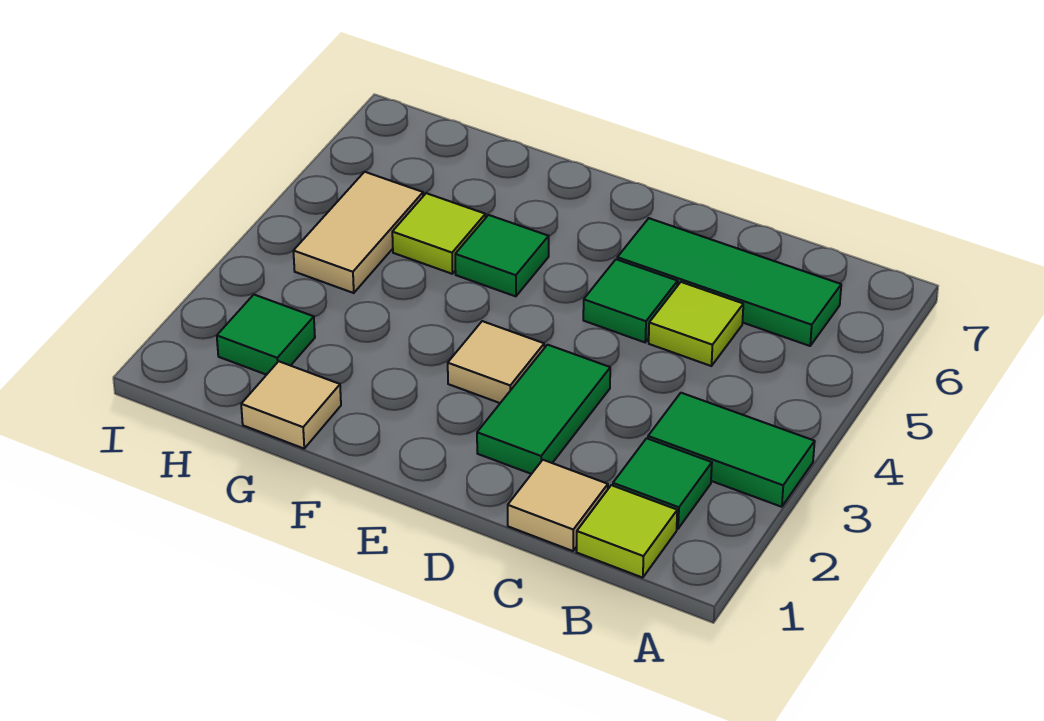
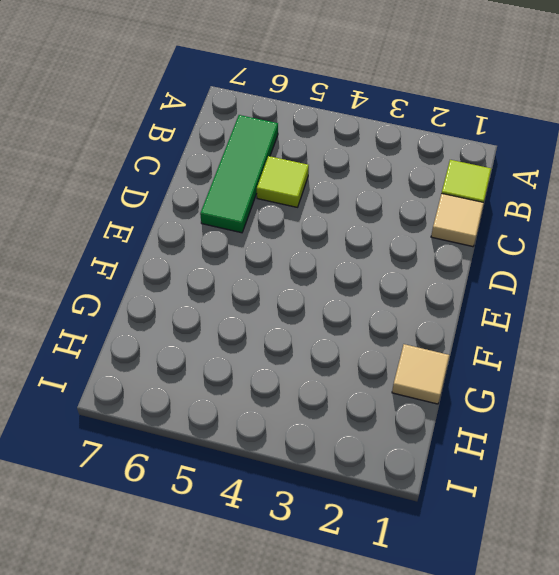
none -> green 1x2 tile [648,393,815,507]
none -> green 1x1 tile [613,438,712,529]
none -> green 1x2 tile [477,345,610,474]

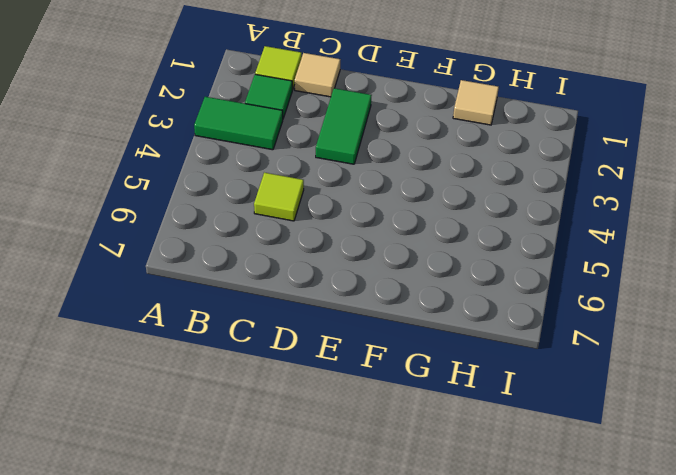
none -> green 1x3 tile [617,218,841,346]
none -> green 1x1 tile [583,259,678,342]
none -> tan 1x1 tile [448,321,544,403]

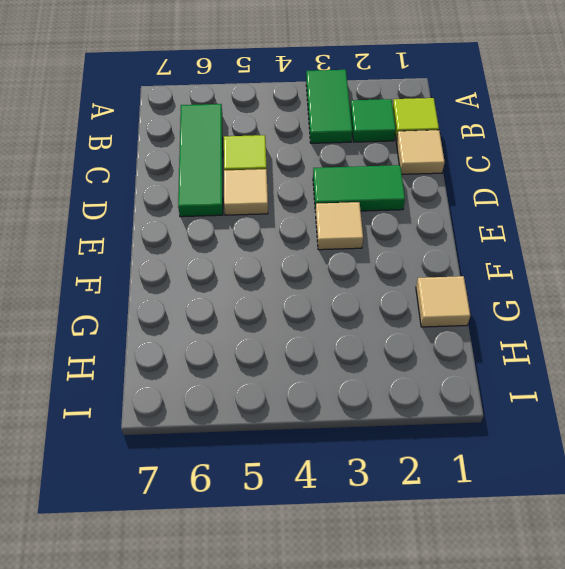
tan 1x1 tile [224,169,268,215] -> green 1x1 tile [583,259,678,342]
none -> green 1x1 tile [455,215,549,296]
none -> lime 1x1 tile [392,193,485,274]
none -> green 1x1 tile [217,295,315,375]

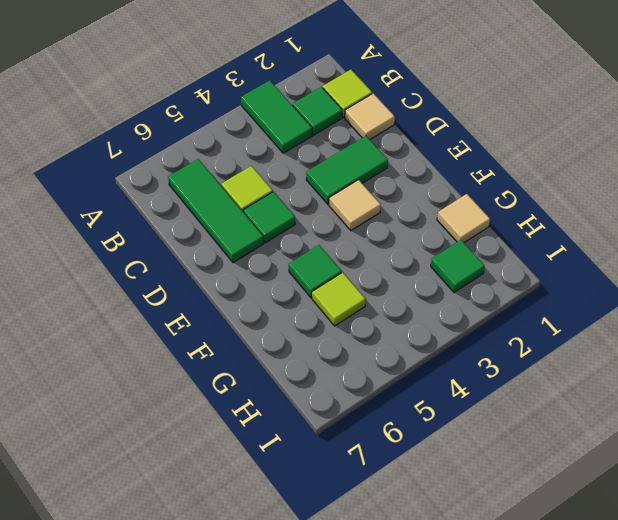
none -> tan 1x2 tile [293,172,423,293]

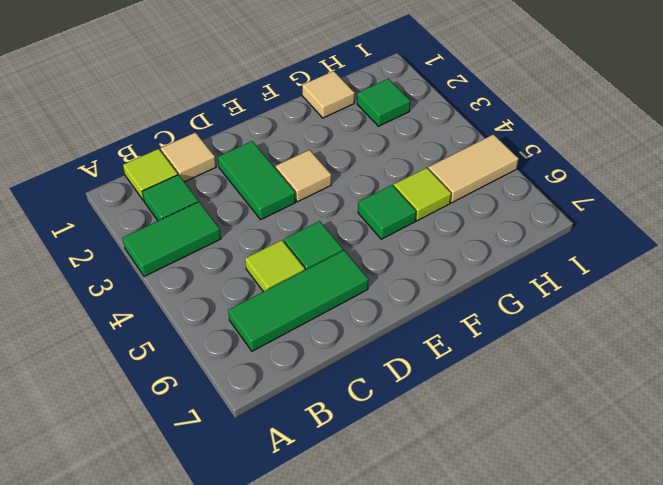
tan 1x2 tile [428,134,519,203] -> tan 1x2 tile turned to [293,172,423,293]

